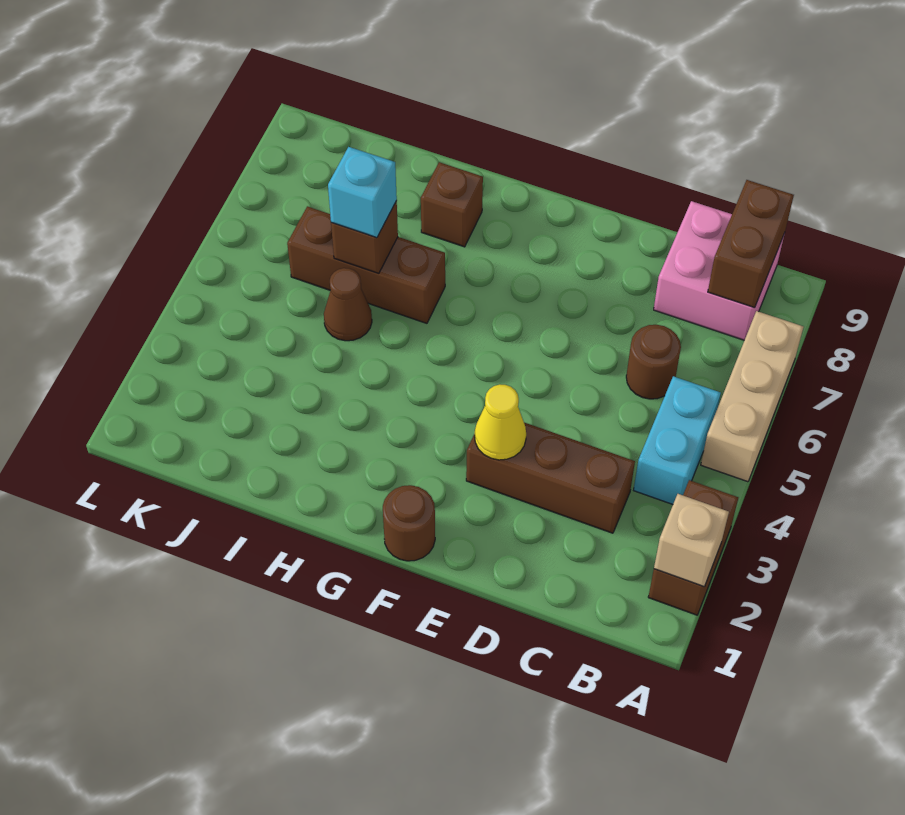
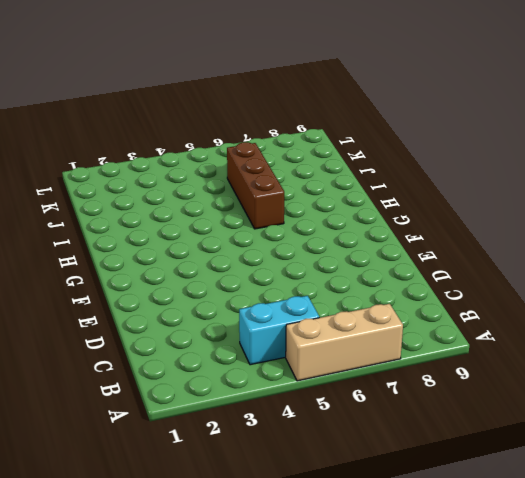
none -> brown 1x2 brick [648,480,738,615]
none -> pink 2x2 brick [654,201,785,340]
none -> brown 1x3 brick [466,423,635,533]

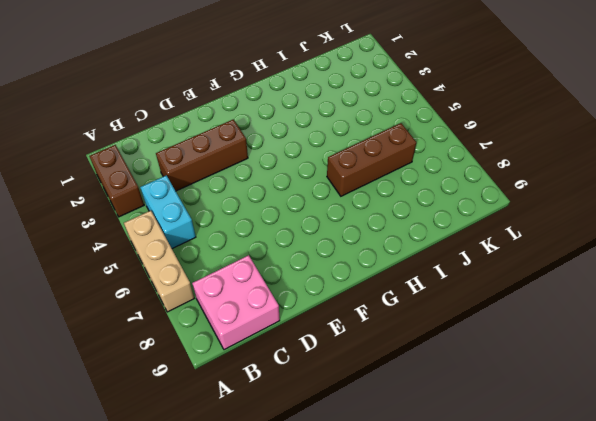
none -> brown 1x1 round brick [626,325,681,399]
none -> brown 1x1 round brick [383,485,435,561]
none -> brown 1x1 brick [421,162,483,247]

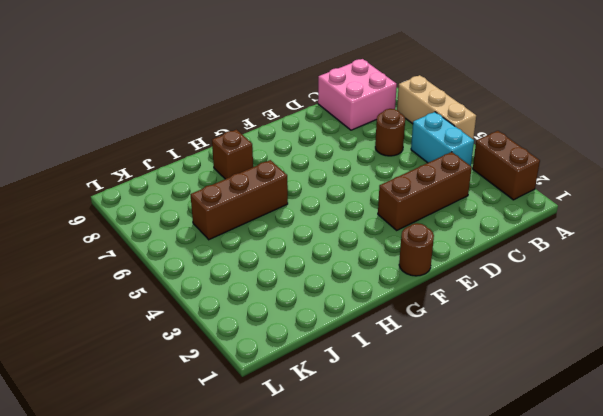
none -> brown 1x1 cone [324,268,372,341]
none -> tan 1x1 brick [654,494,729,587]
none -> brown 1x2 brick [708,180,794,308]

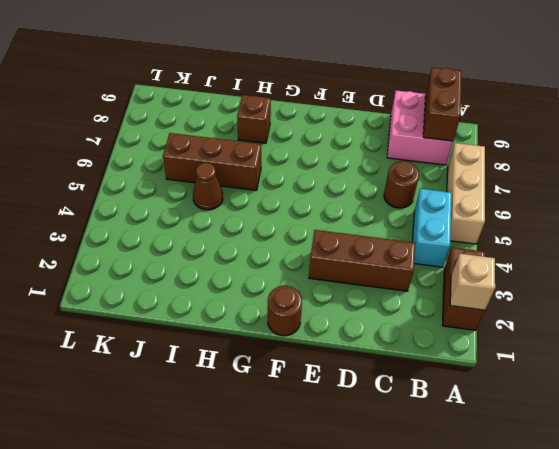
none -> yellow 1x1 cone [475,384,526,460]
none -> brown 1x1 brick [331,201,398,273]
none -> cyan 1x1 brick [328,147,397,238]

